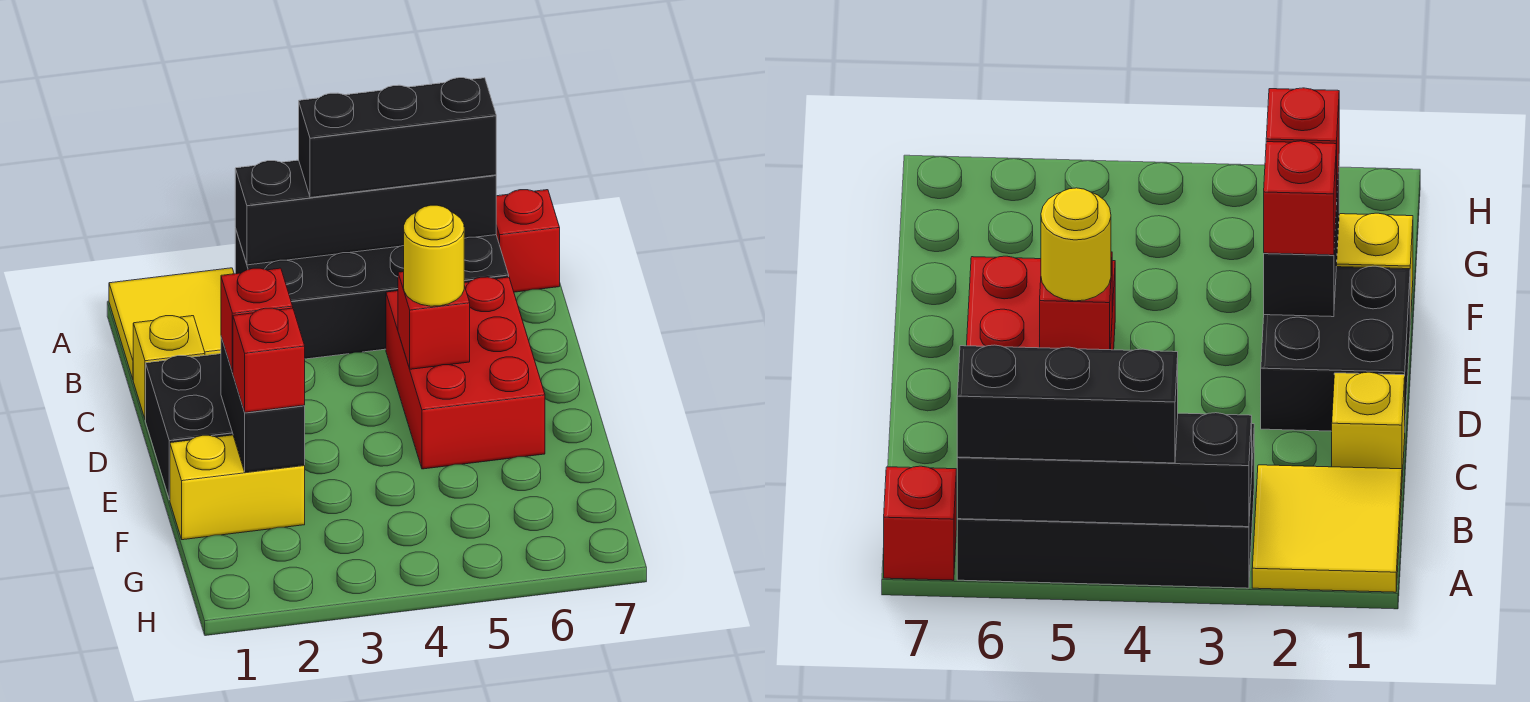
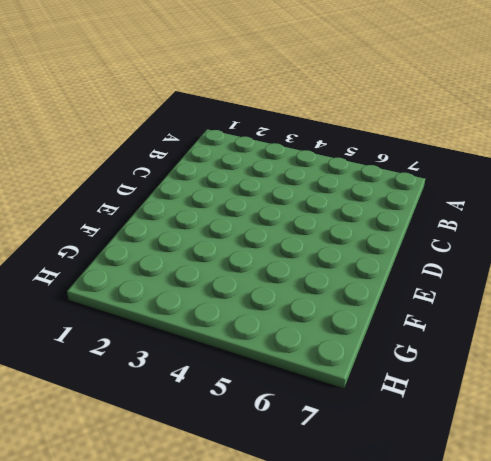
none -> yellow 2x2 tile [109,268,234,379]
none -> black 2x4 brick [235,228,509,359]
none -> red 1x1 brick [496,190,560,292]

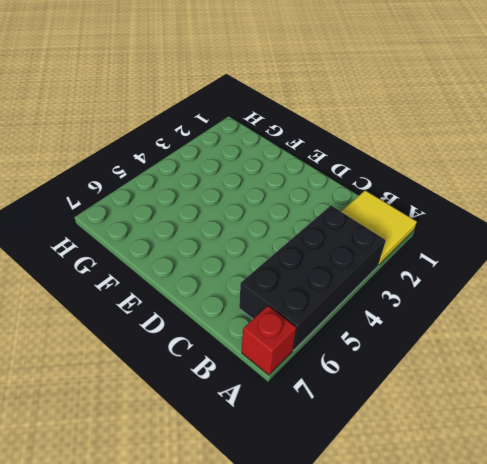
none -> yellow 1x1 brick [133,316,205,420]
none -> red 2x3 brick [386,277,545,469]
none -> black 2x2 brick [146,354,233,500]

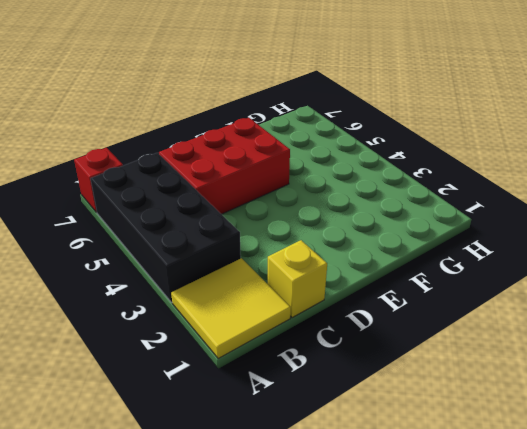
none -> black 2x2 brick [146,354,233,500]
none -> yellow 1x2 brick [170,435,305,540]
none -> black 1x4 brick [235,160,496,265]

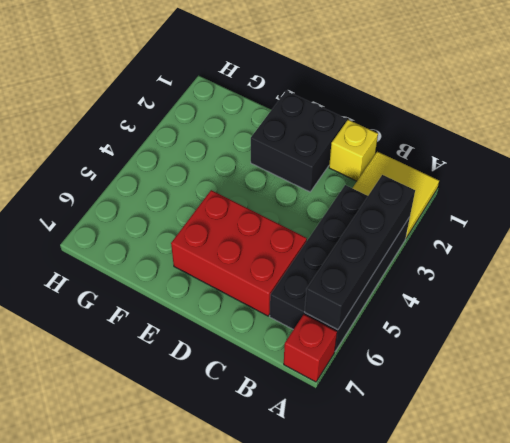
none -> yellow 1x2 brick [170,435,305,540]
none -> red 1x1 brick [398,272,470,369]
none -> black 1x2 brick [221,337,305,472]

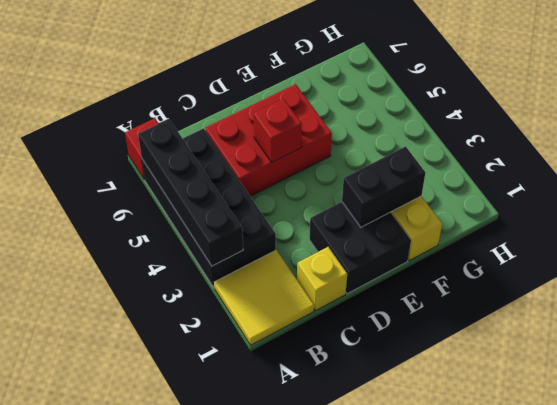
none -> black 1x3 brick [299,78,496,198]
none -> yellow 1x1 round brick [404,205,464,306]
none -> red 1x1 brick [221,268,293,373]

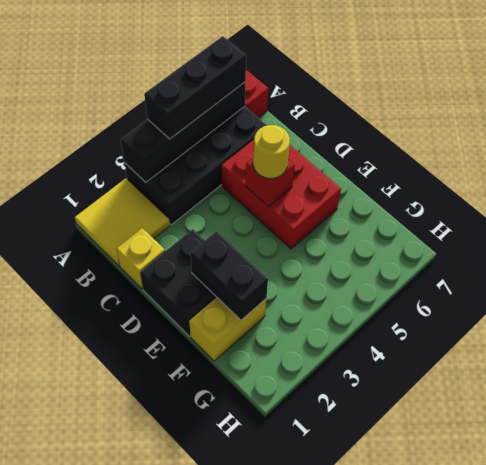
none -> red 1x1 brick [221,268,293,373]
none -> red 1x1 brick [233,308,305,413]

